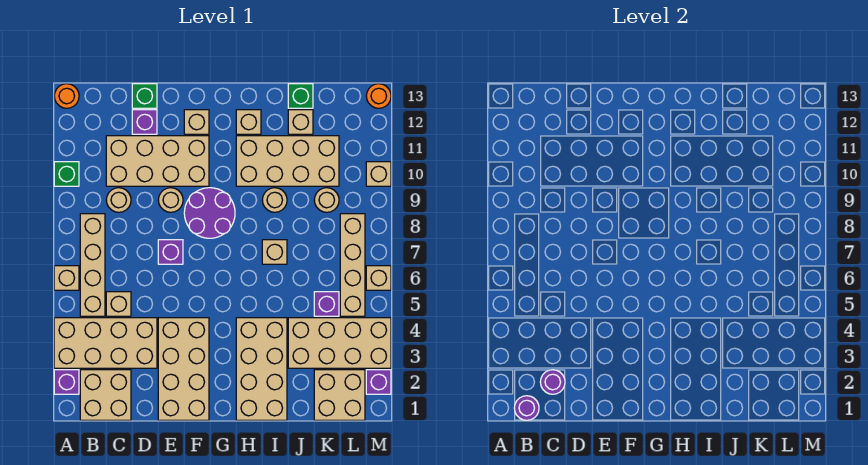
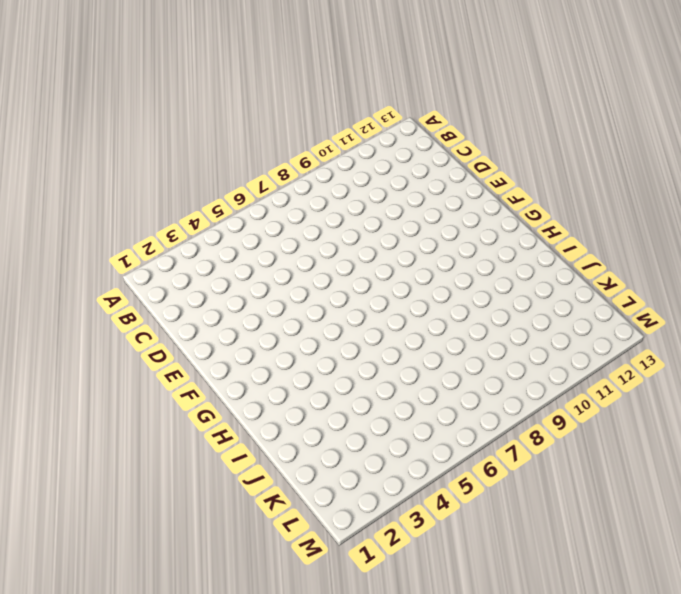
none -> purple 1x1 brick [54,370,79,394]
none -> tan 2x4 brick [54,318,157,368]
none -> tan 1x1 brick [54,266,79,290]
none -> green 1x1 brick [54,162,79,186]

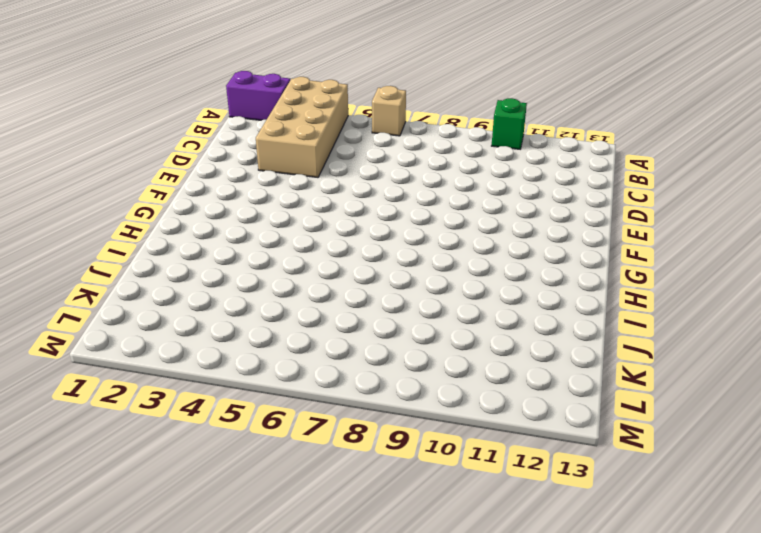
purple 1x2 brick [226,71,290,120] -> purple 1x1 brick [54,370,79,394]
none -> orange 1x1 round brick [54,84,79,108]
none -> tan 2x2 brick [80,370,131,420]
none -> tan 1x4 brick [80,214,105,316]
none -> tan 1x1 brick [106,292,131,316]

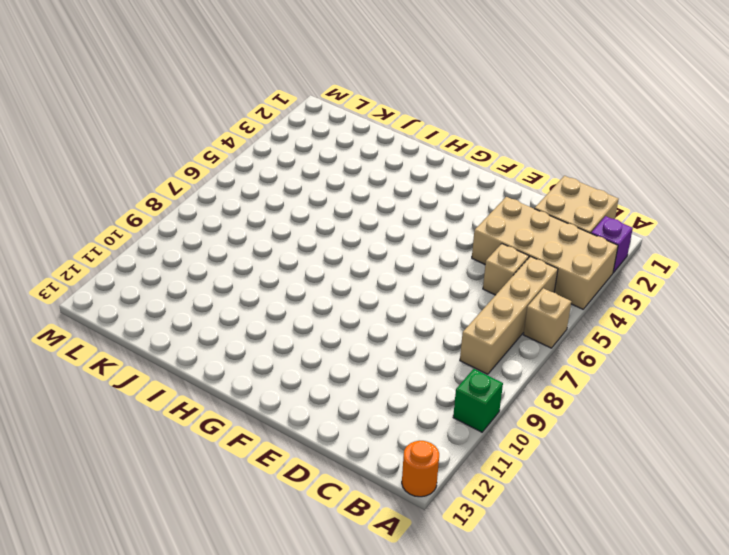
none -> tan 1x1 round brick [106,188,131,212]
none -> tan 2x4 brick [106,136,209,186]
none -> purple 1x1 brick [132,110,157,134]
none -> green 1x1 brick [132,84,157,108]

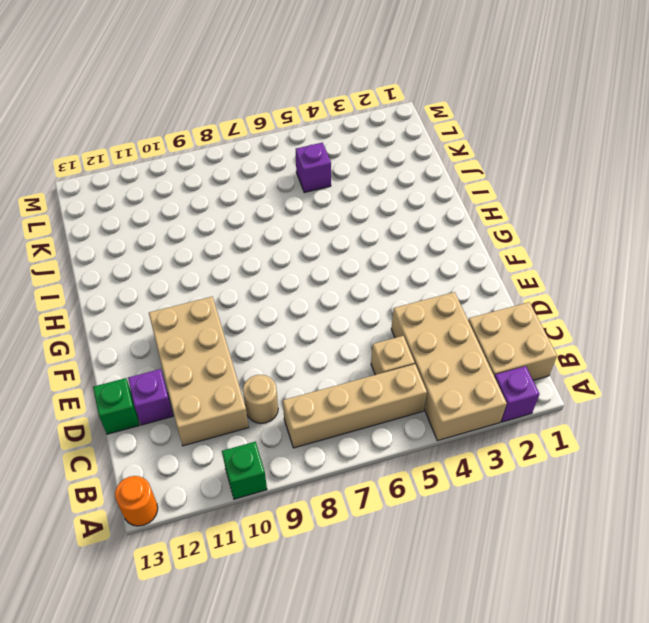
none -> tan 1x1 brick [54,266,79,290]
none -> tan 2x4 brick [158,318,209,420]
none -> purple 1x1 brick [158,240,183,264]
none -> tan 1x1 round brick [158,188,183,212]

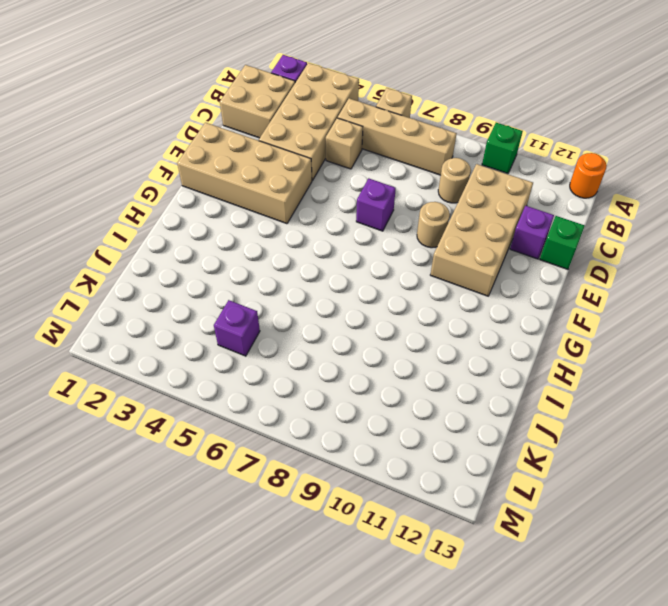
none -> purple 2x2 round brick [184,188,235,238]
none -> tan 1x1 brick [184,110,209,134]
none -> tan 2x4 brick [236,318,287,420]
none -> tan 2x4 brick [236,136,339,186]

